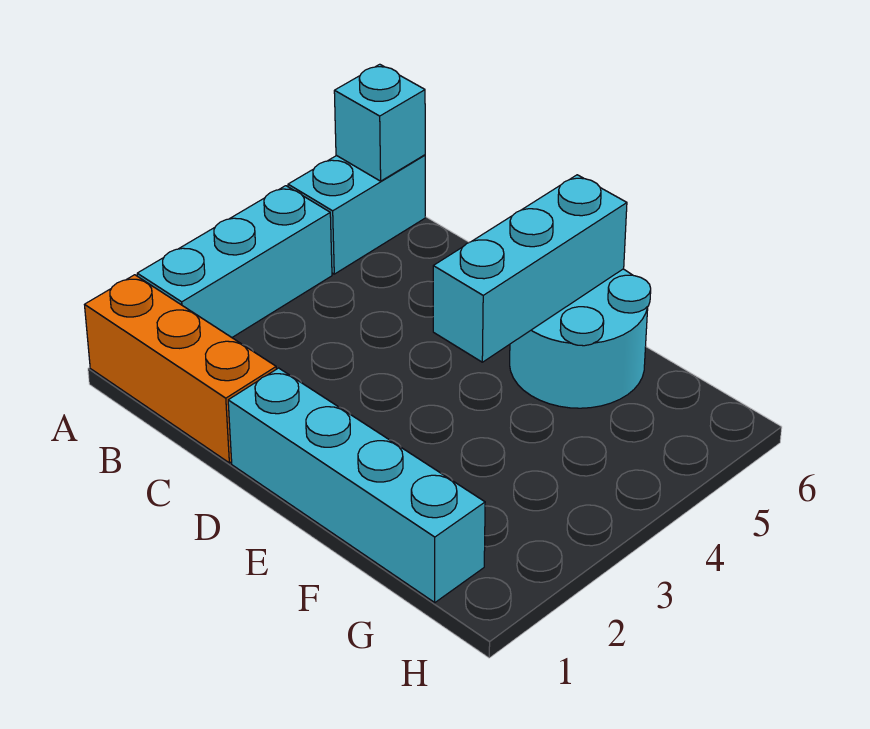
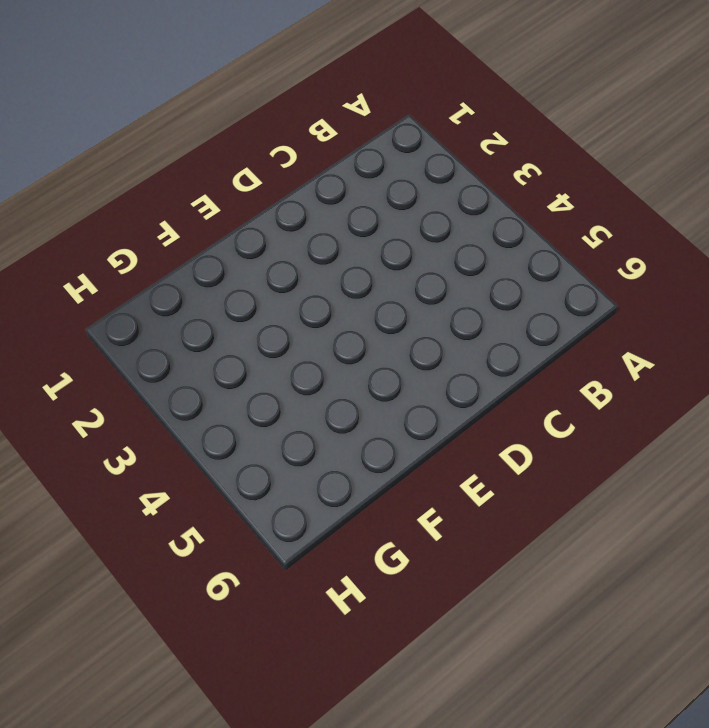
none -> orange 1x3 brick [85,275,276,463]
none -> cyan 1x3 brick [137,186,332,337]

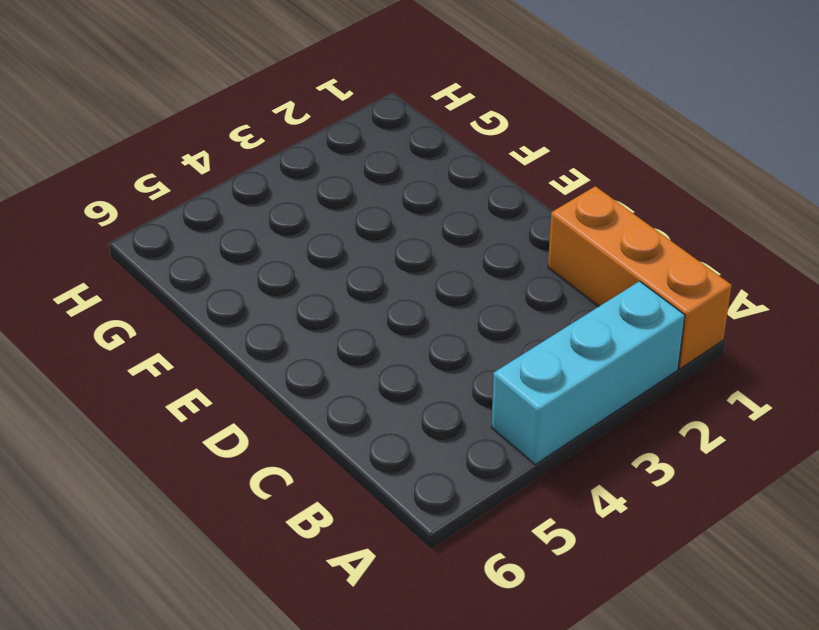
none -> cyan 1x2 brick [288,155,425,274]
none -> cyan 1x4 brick [228,368,485,603]

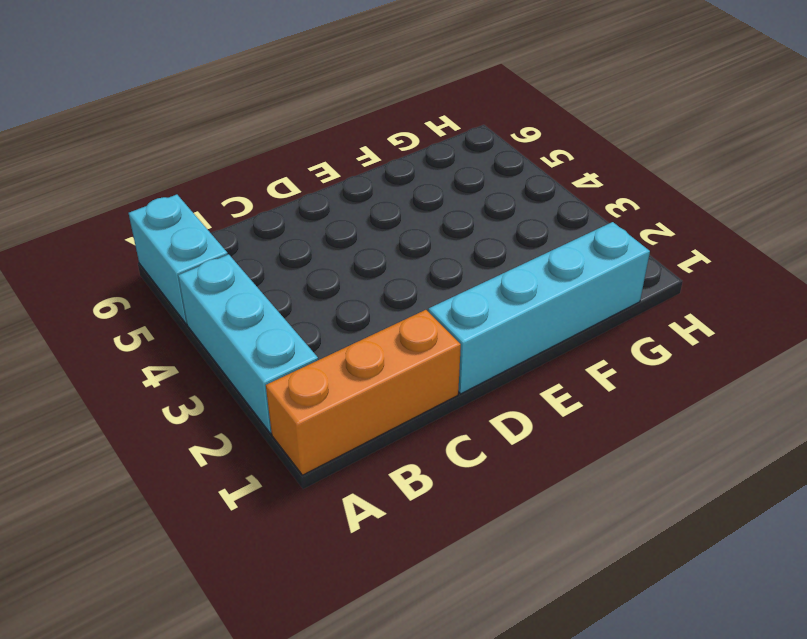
none -> cyan 2x2 round brick [510,269,651,408]
none -> cyan 1x1 brick [334,64,425,181]

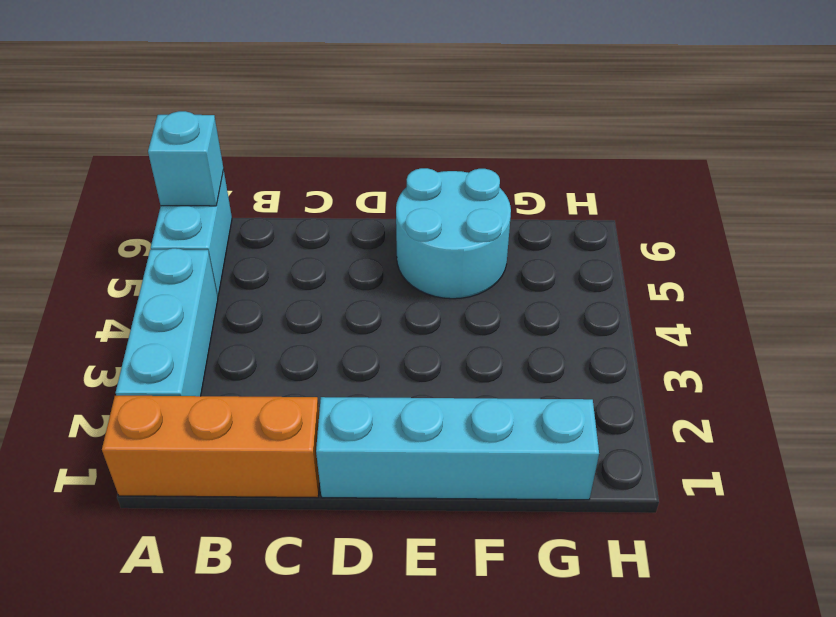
none -> cyan 1x3 brick [433,175,627,362]

